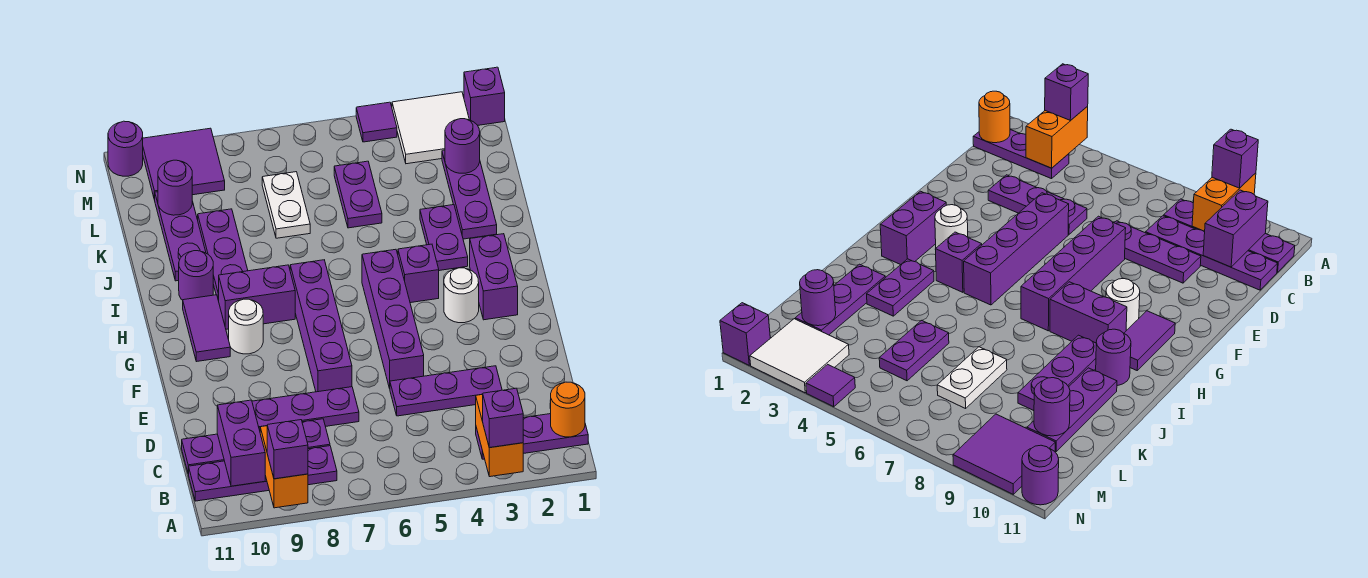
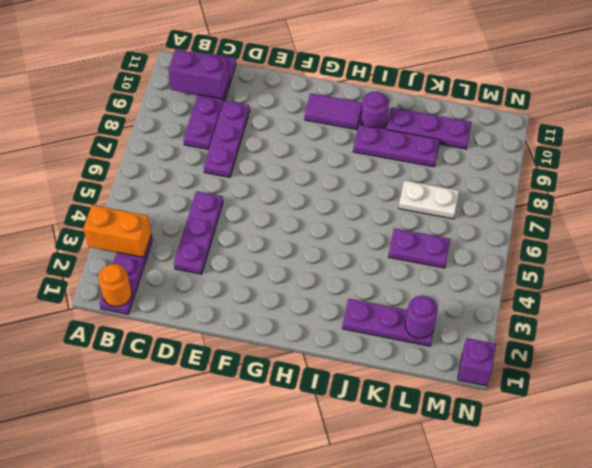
none -> purple 1x4 plate [189,446,337,501]
none -> purple 1x4 brick [362,249,424,388]
none -> purple 1x4 brick [290,260,352,392]
none -> purple 1x2 brick [470,234,518,320]

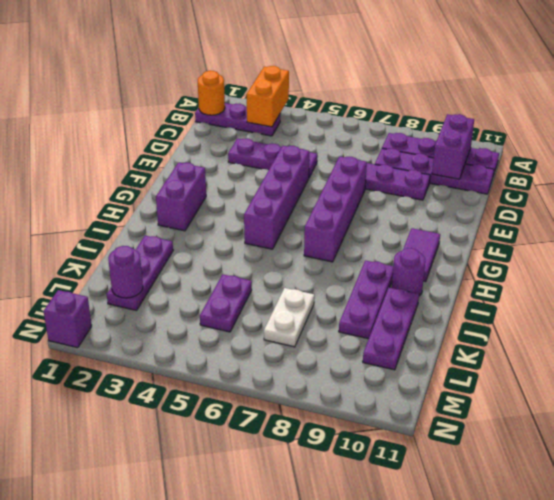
none -> white 1x1 round brick [444,268,479,323]
none -> white 1x1 round brick [229,299,263,354]
none -> purple 1x1 brick [398,244,439,303]
none -> purple 1x2 brick [218,265,295,329]

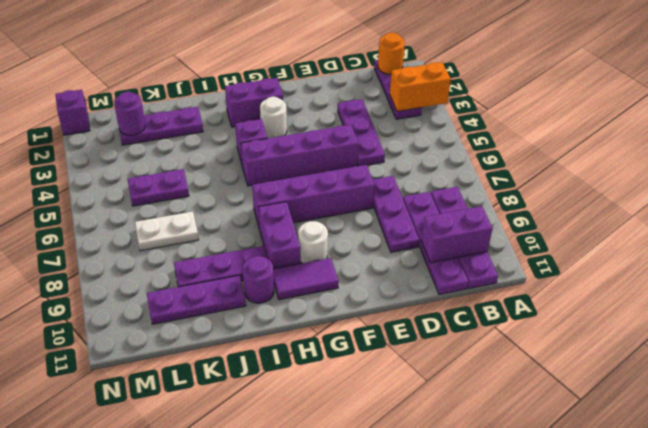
none -> purple 1x2 plate [420,205,468,271]
none -> white 2x2 tile [392,92,469,164]
none -> purple 2x2 tile [143,128,225,200]
none -> purple 1x1 tile [356,102,397,142]

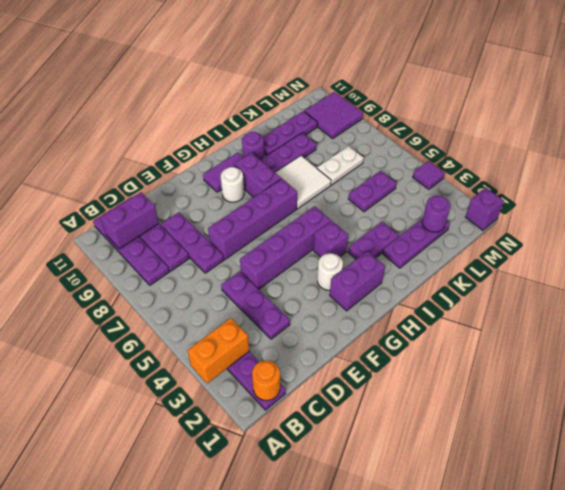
white 2x2 tile [275,155,331,209] -> white 2x2 tile moved to [392,92,469,164]
none -> purple 1x1 round brick [108,121,143,176]
none -> orange 1x2 brick [260,426,308,508]
none -> purple 1x1 round brick [158,160,192,215]
none -> purple 1x1 brick [483,388,523,448]

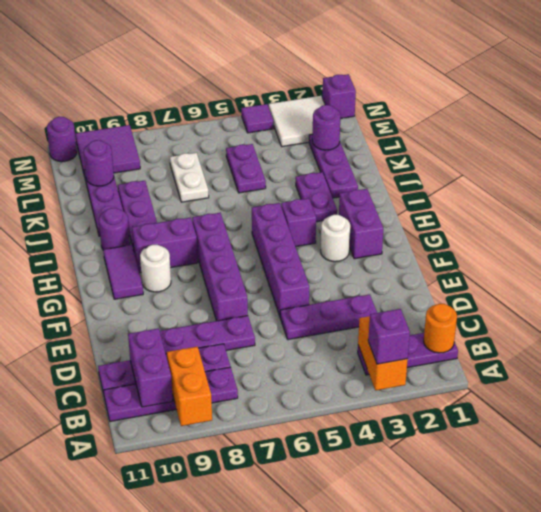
none -> purple 1x1 brick [267,420,308,479]

